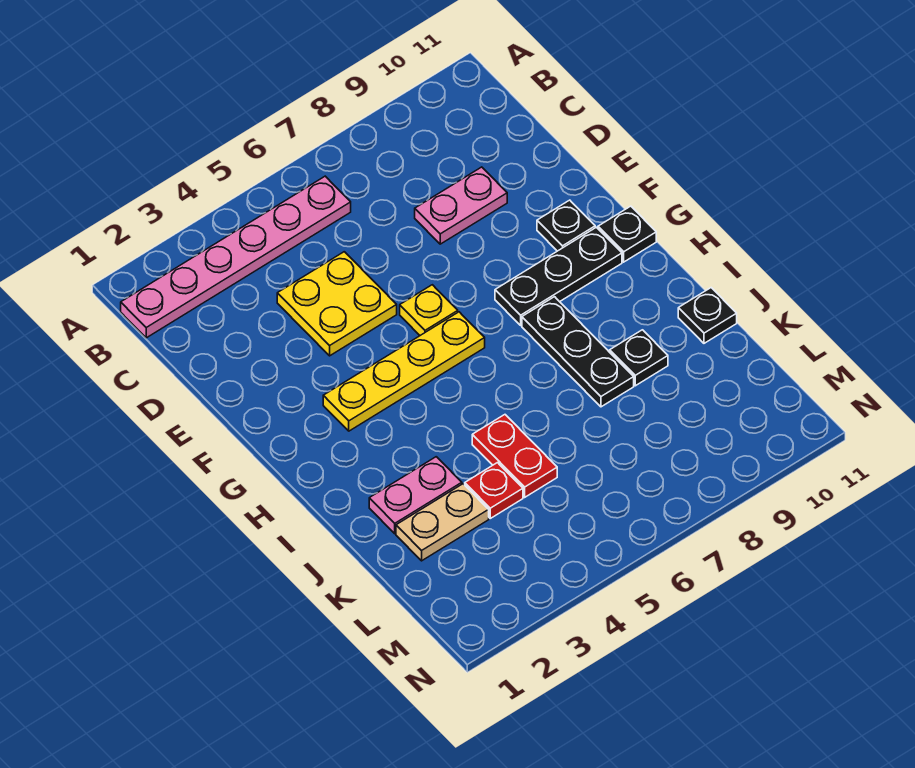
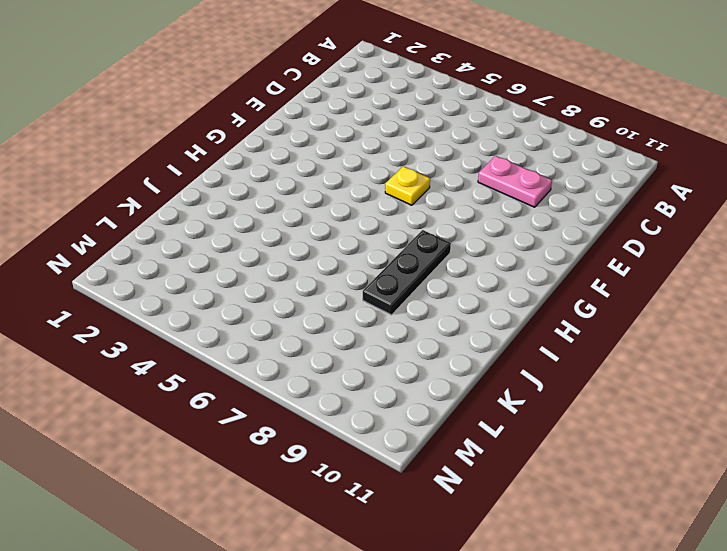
none -> pink 1x6 plate [121,176,351,338]
none -> yellow 2x2 plate [277,252,397,356]
none -> black 1x1 plate [537,200,595,251]

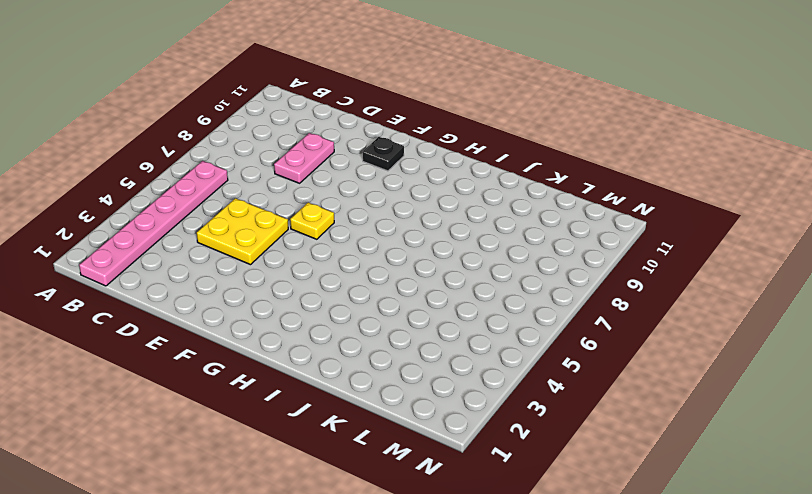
none -> yellow 1x4 plate [323,312,485,431]
none -> black 1x3 plate [495,227,622,325]
none -> black 1x1 plate [598,206,656,262]

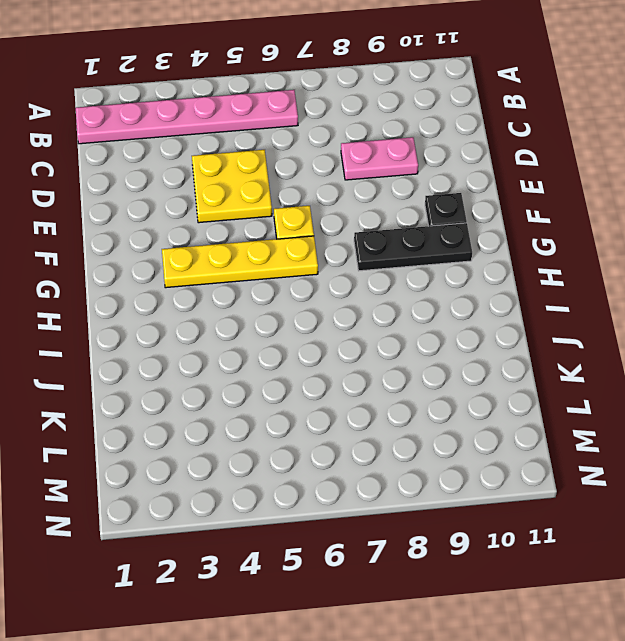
none -> black 1x1 plate [598,206,656,262]
none -> black 1x3 plate [522,297,634,407]
none -> pink 1x2 plate [369,457,462,534]

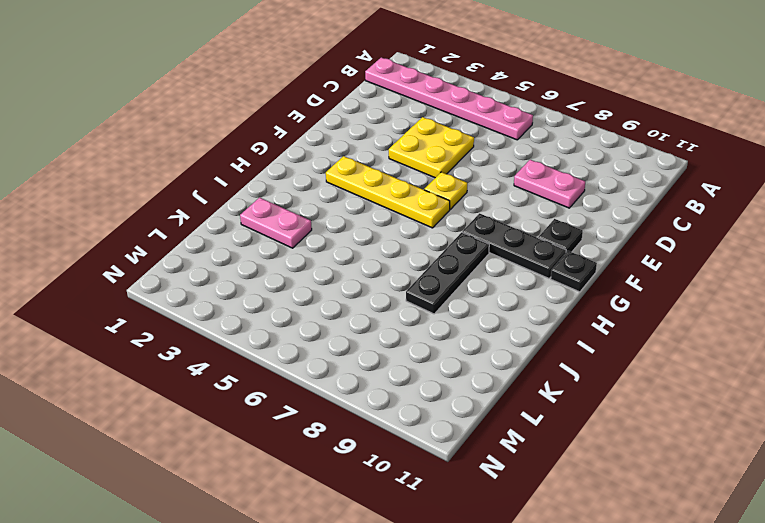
none -> red 1x2 plate [472,415,557,497]
none -> black 1x1 plate [610,330,668,386]
none -> black 1x1 plate [678,288,737,343]

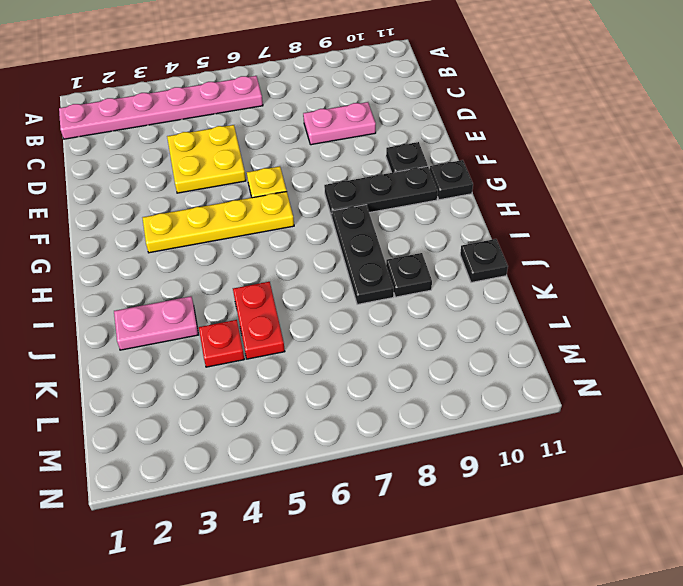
none -> tan 1x2 plate [396,484,489,561]

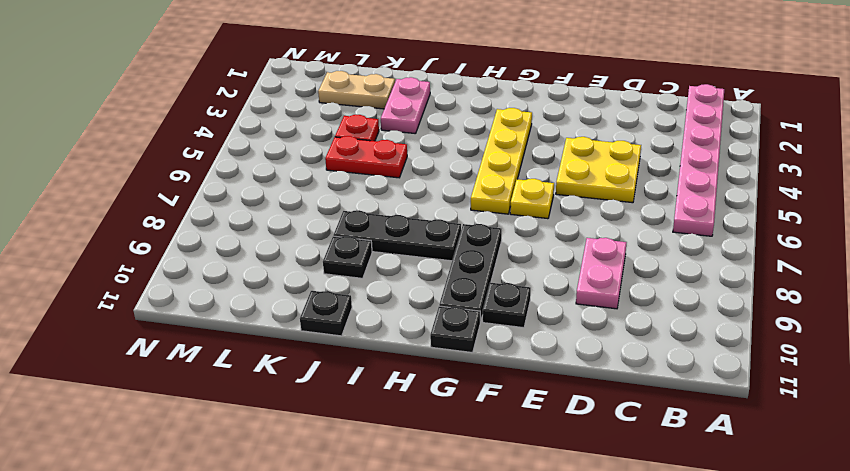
tan 1x2 plate [318,71,395,109] -> tan 1x2 plate turned to [396,484,489,561]

